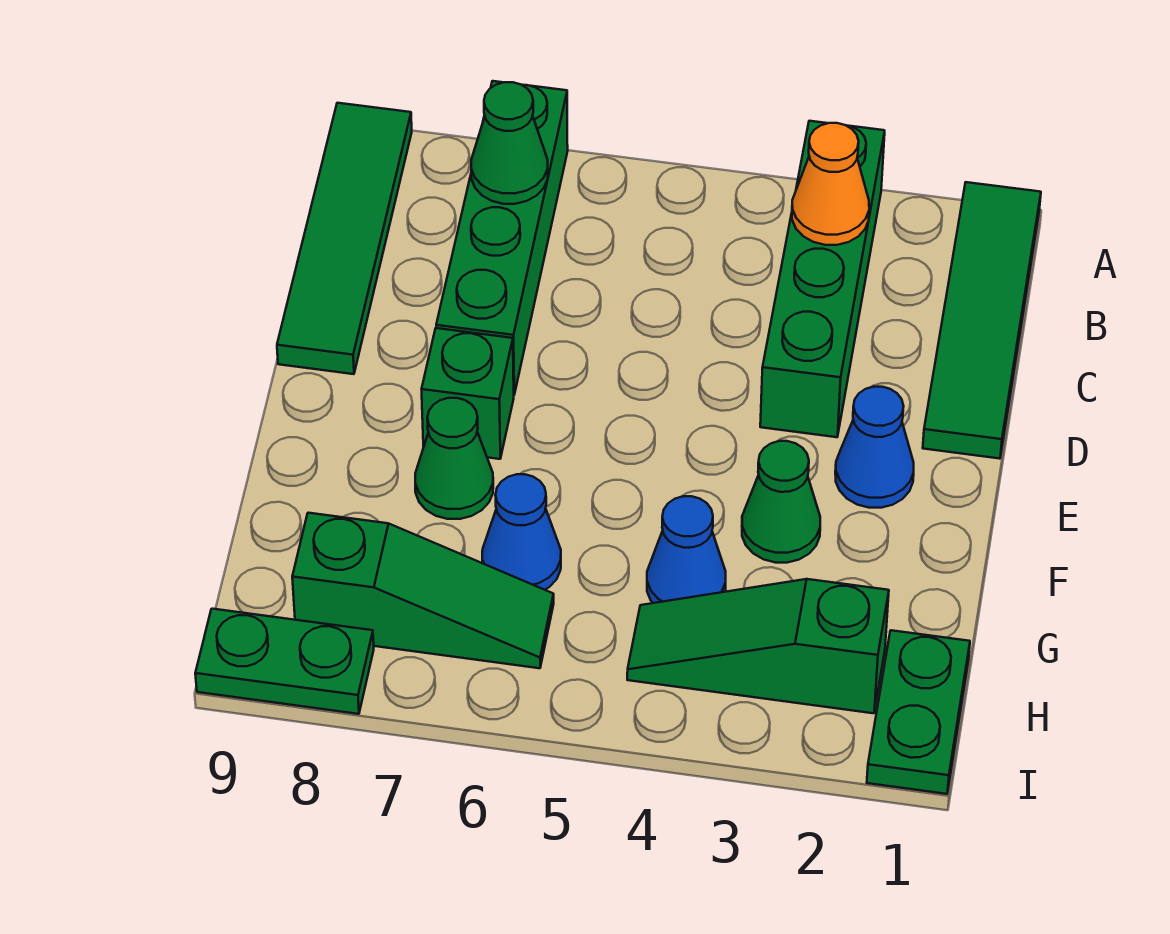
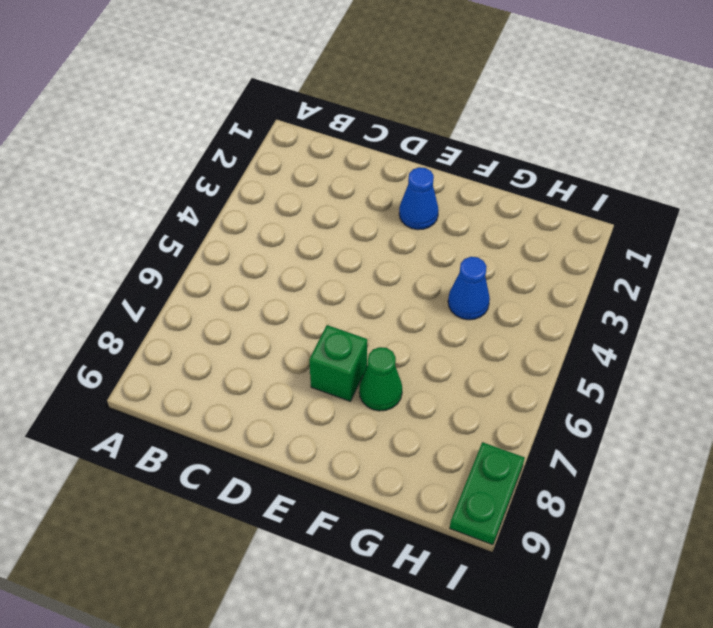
none -> green 1x4 tile [923,182,1041,459]
none -> green 1x4 brick [760,121,885,437]
none -> green 1x4 brick [436,81,568,395]

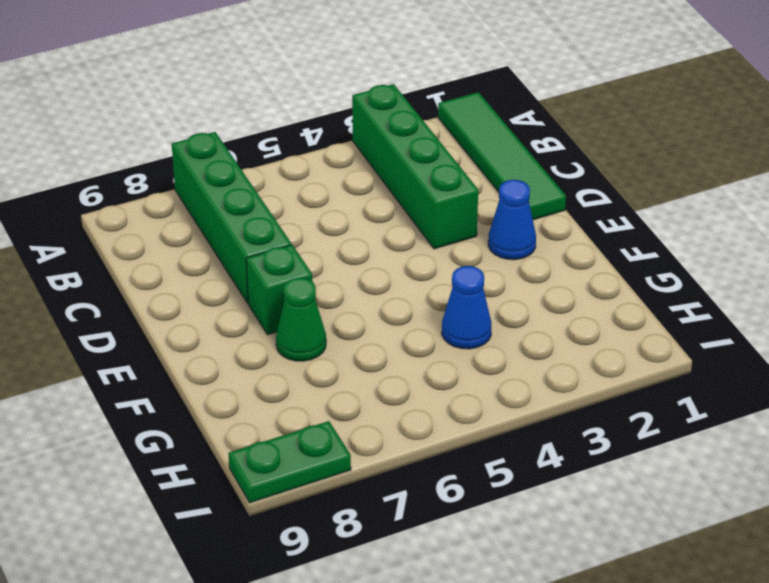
none -> green 1x4 tile [277,103,412,374]
none -> green 1x1 cone [742,441,820,563]
none -> blue 1x1 cone [482,474,561,590]

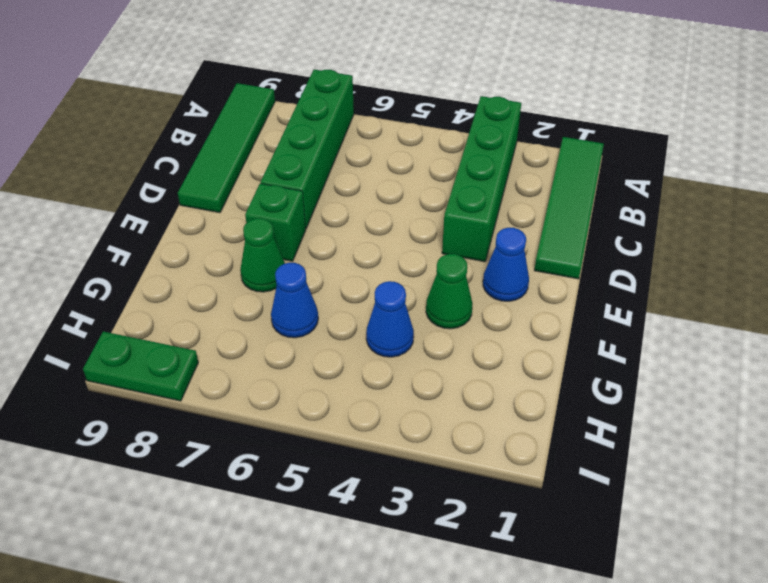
none -> green 1x2 plate [867,630,970,794]
none -> green 1x3 slope [627,579,889,713]
none -> green 1x3 slope [292,513,554,668]

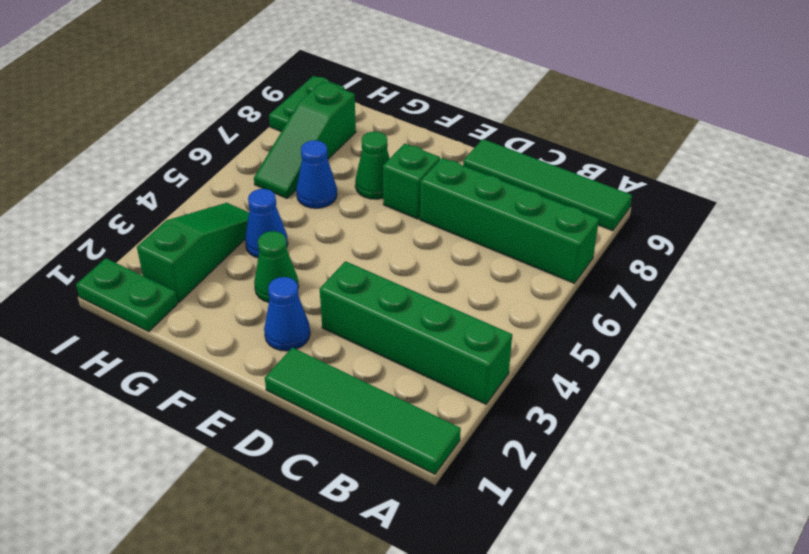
none -> orange 1x1 cone [792,123,869,245]
none -> green 1x1 cone [471,82,548,204]

